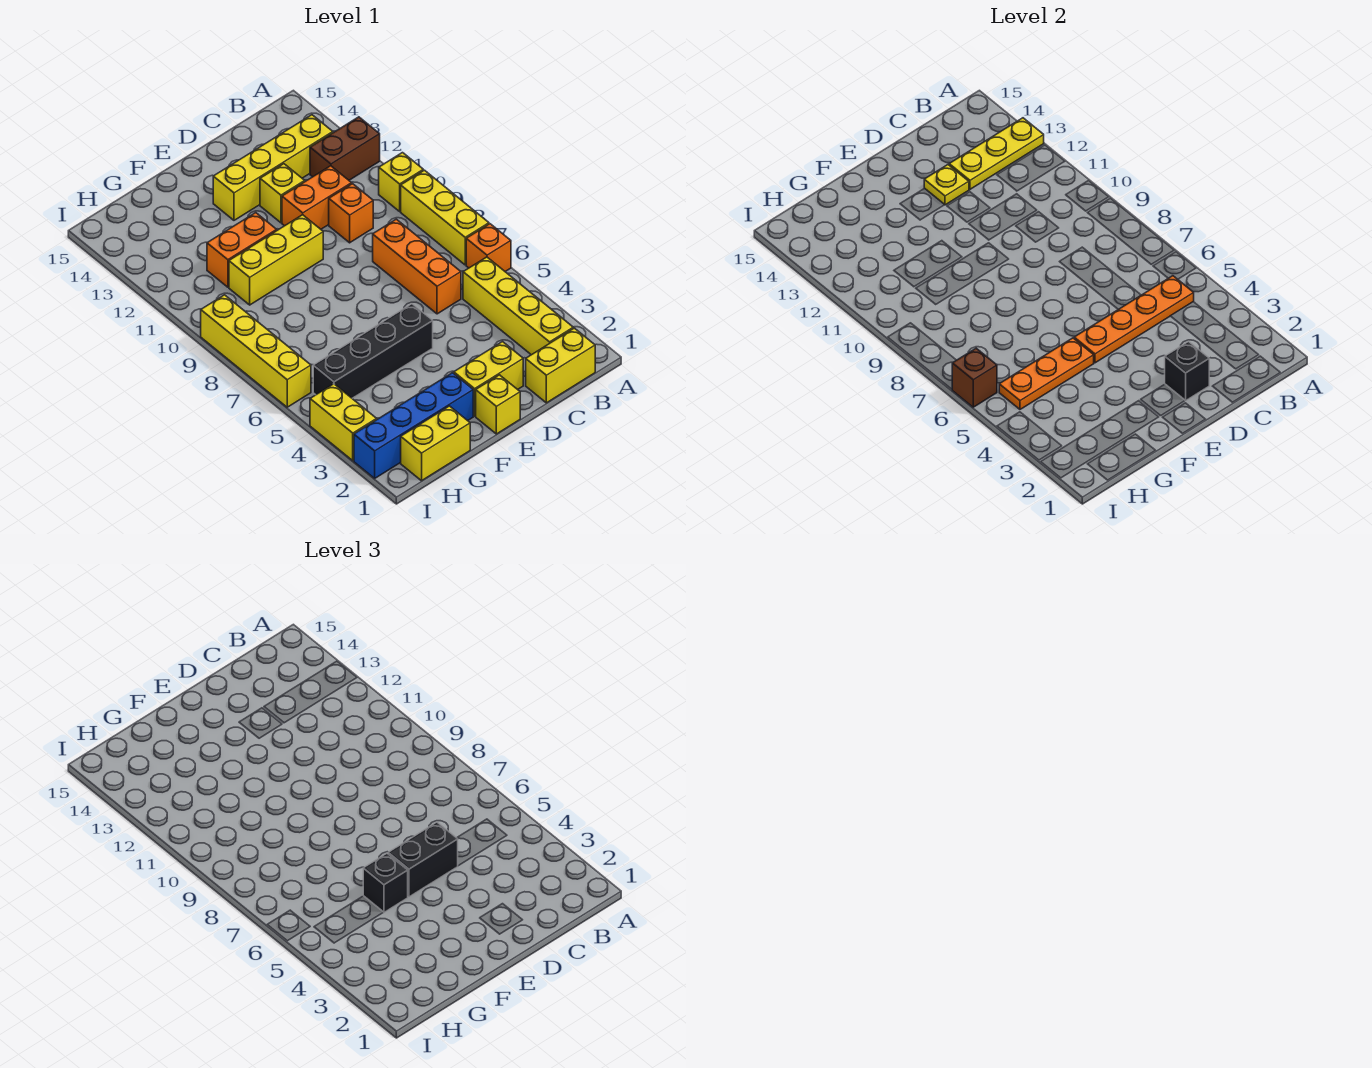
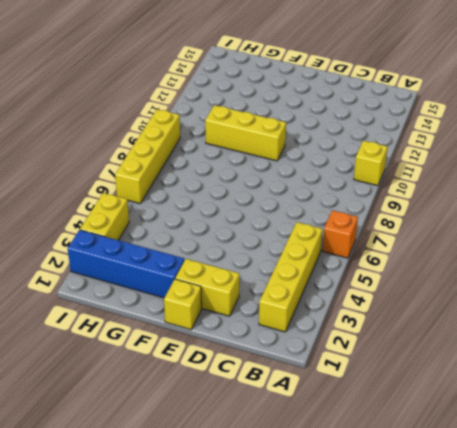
none -> yellow 1x3 brick [401,170,489,265]
none -> brown 1x2 brick [310,117,380,180]
none -> yellow 1x2 brick [526,328,595,403]

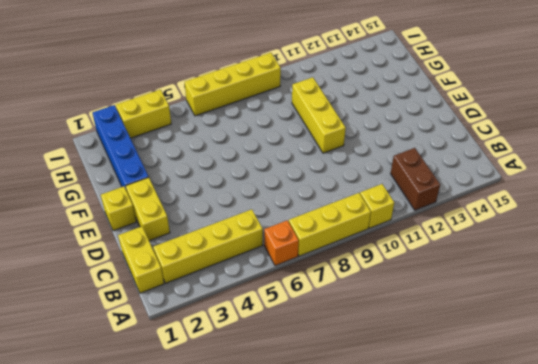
none -> yellow 1x4 brick [213,115,333,220]
none -> orange 1x3 brick [373,219,461,314]
none -> orange 1x1 brick [329,184,373,243]

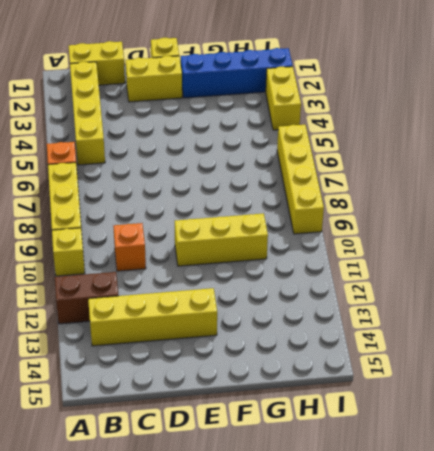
none -> orange 1x3 brick [373,219,461,314]
none -> orange 1x2 brick [282,166,352,229]
none -> yellow 1x1 brick [260,164,305,223]

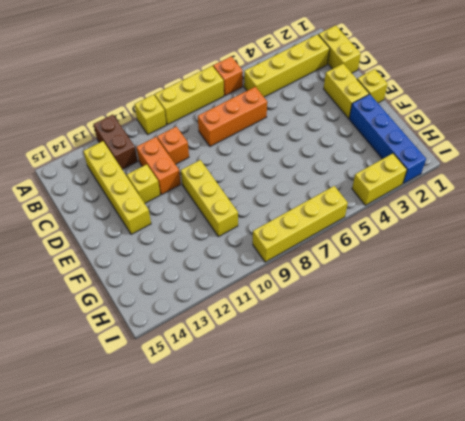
none -> black 1x4 brick [313,304,433,398]
none -> orange 1x2 brick [207,213,277,287]
none -> yellow 1x2 brick [401,406,470,481]

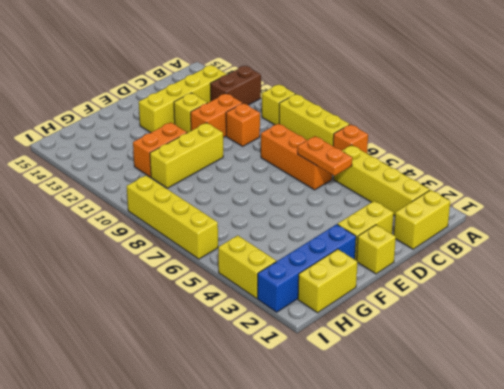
orange 1x2 plate [298,136,352,176] -> orange 1x4 plate [1074,276,1194,363]
none -> black 1x4 brick [313,304,433,398]
none -> yellow 1x3 plate [949,118,1044,189]
none -> black 1x1 brick [1165,342,1209,401]

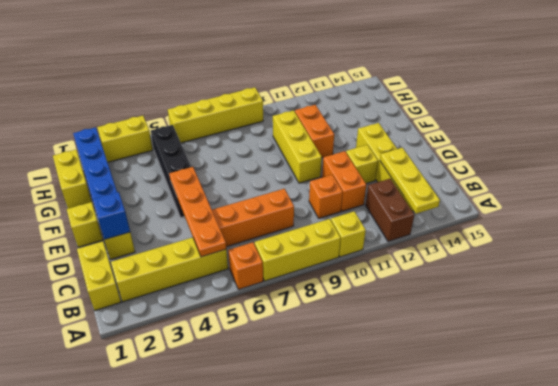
blue 1x1 brick [93,192,130,240] -> black 1x1 brick [1165,342,1209,401]
none -> yellow 1x1 plate [924,165,969,205]
none -> orange 1x3 plate [999,338,1094,409]
none -> brown 1x1 brick [952,348,997,407]

